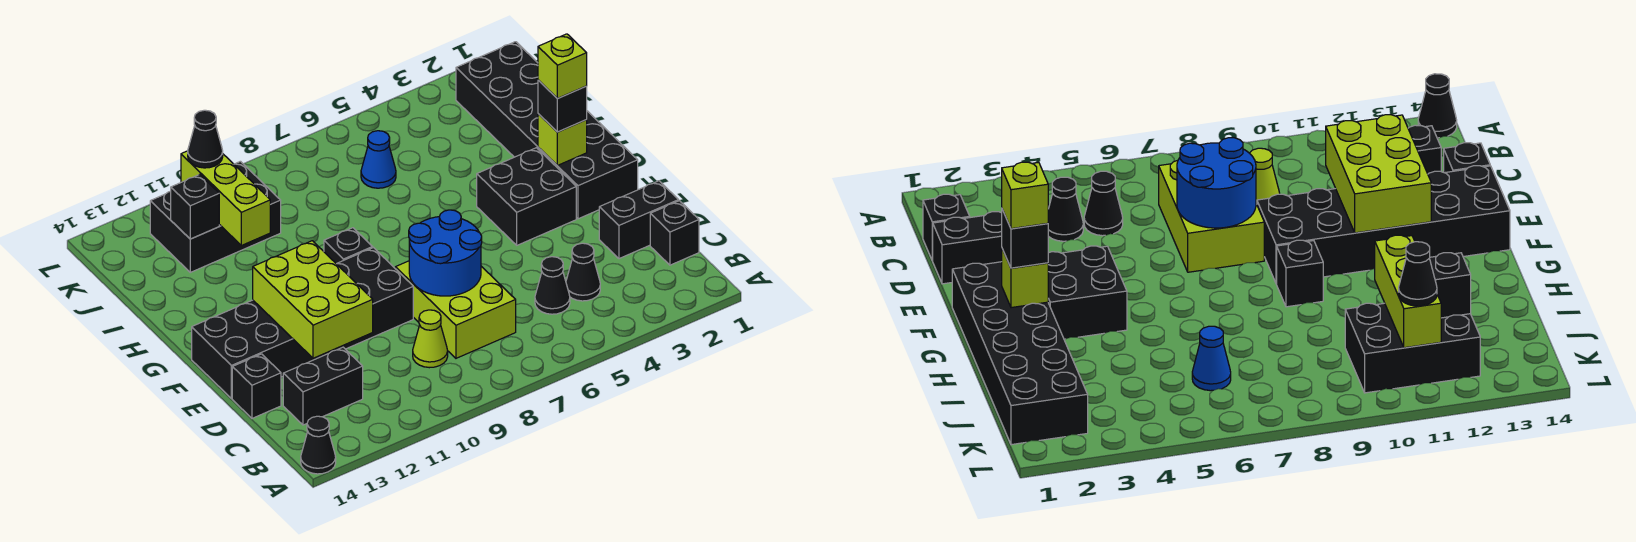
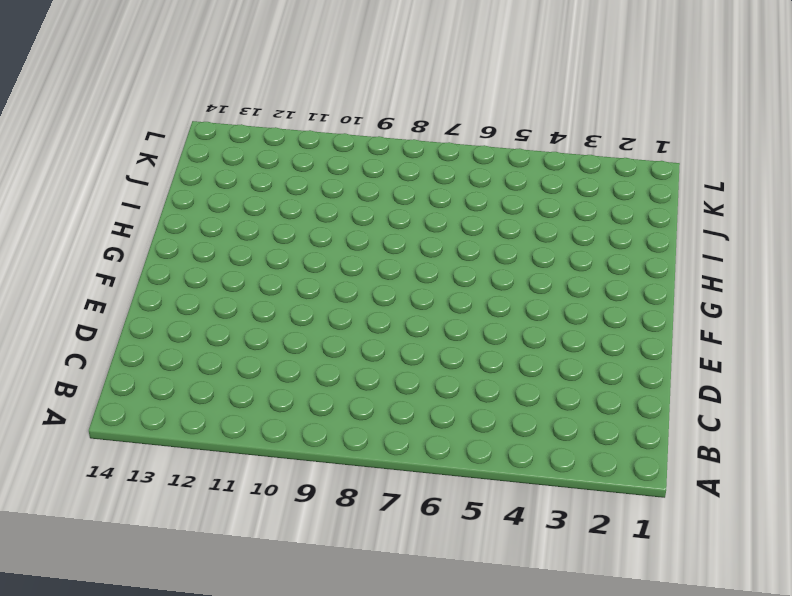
none -> black 1x1 cone [301,416,336,474]
none -> black 1x1 brick [650,201,699,265]
none -> black 1x1 cone [566,243,600,301]

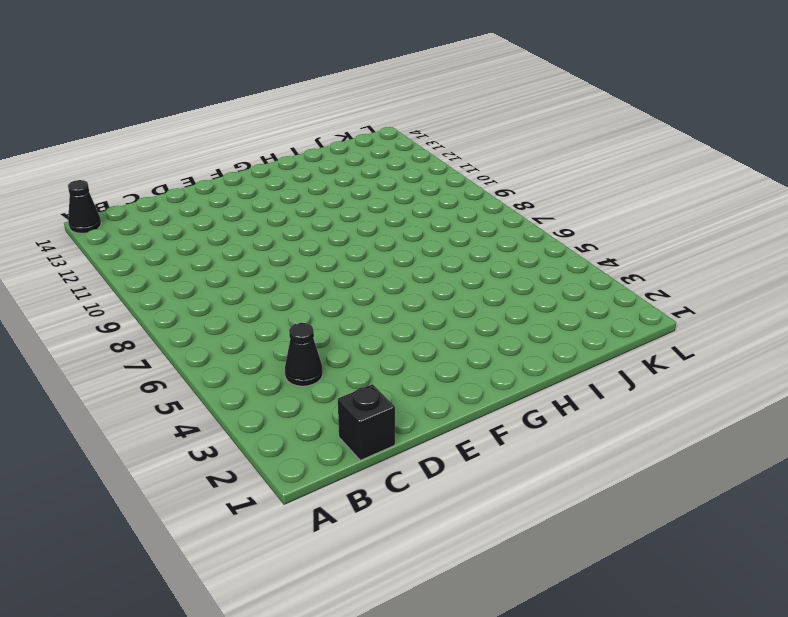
none -> black 1x1 cone [535,257,570,314]
none -> lime 2x3 brick [395,261,516,358]
none -> lime 1x1 cone [413,310,448,368]

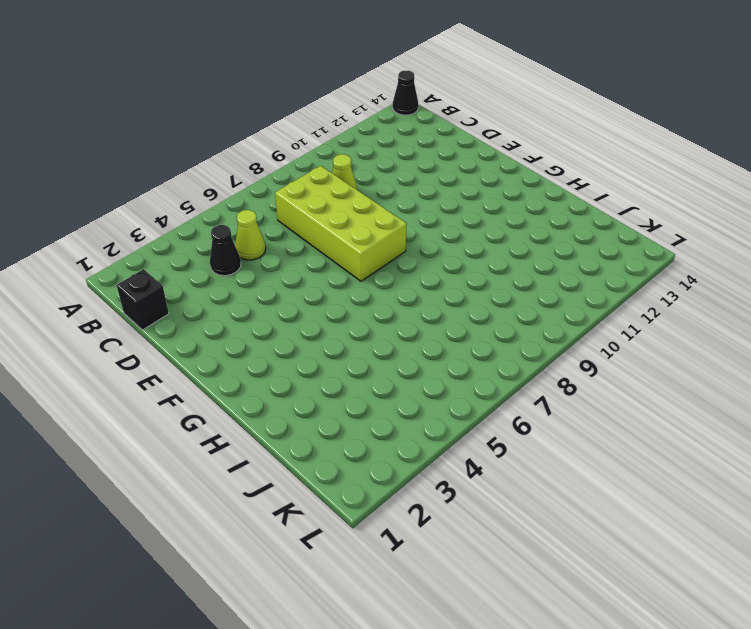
lime 1x1 cone [235,210,266,260] -> black 1x1 cone [535,257,570,314]
lime 2x4 brick [275,166,407,281] -> lime 2x3 brick [395,261,516,358]
none -> black 1x2 brick [283,347,363,425]
none -> black 1x2 brick [599,181,679,259]
none -> black 1x1 brick [232,354,281,418]

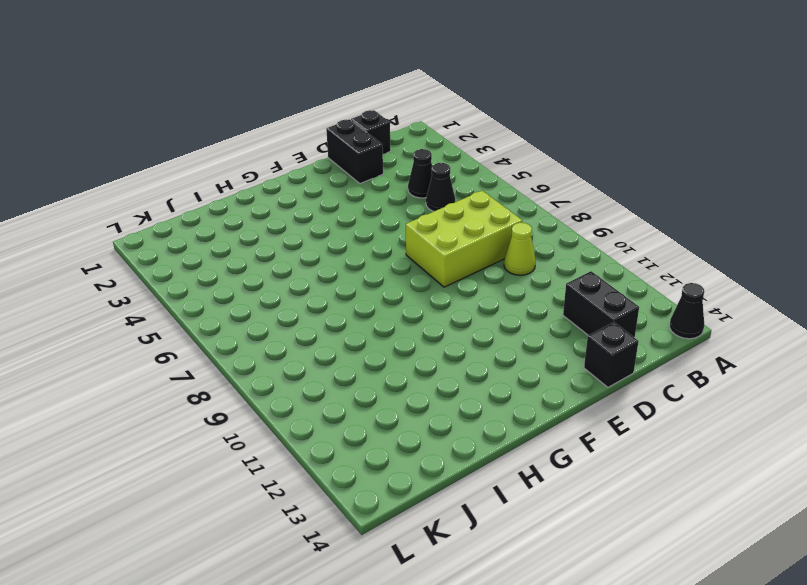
none -> black 2x6 brick [192,248,413,399]
none -> black 2x6 brick [456,42,638,219]
none -> black 2x2 brick [477,148,576,245]

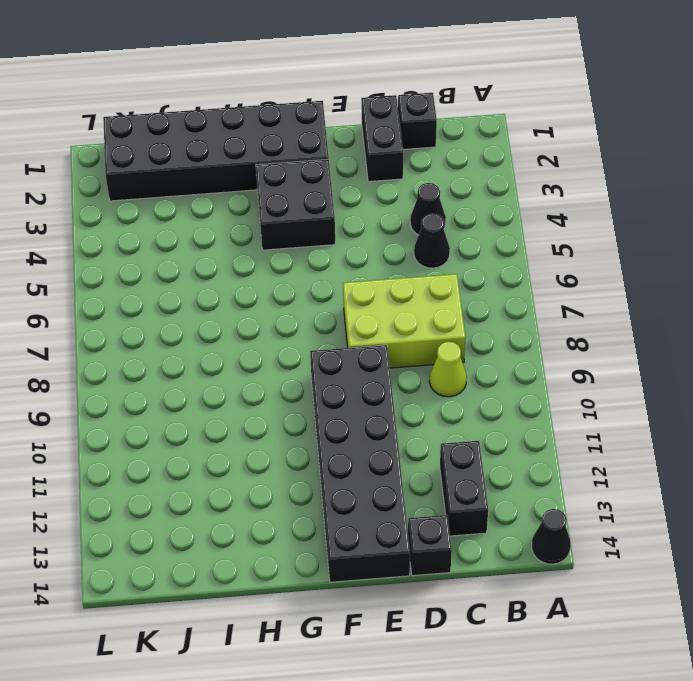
none -> black 1x1 brick [324,228,373,264]
none -> blue 1x1 cone [361,131,396,188]
none -> black 2x3 brick [150,161,281,272]

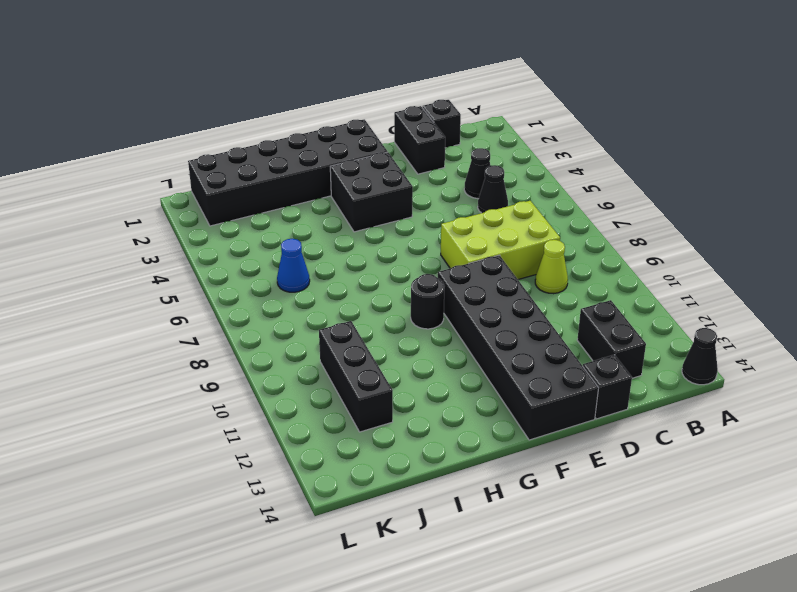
black 1x1 round brick [411,274,445,329] -> black 1x1 brick [324,228,373,264]
black 1x3 brick [319,321,393,432] -> black 2x3 brick [150,161,281,272]
none -> blue 2x2 round brick [409,210,482,296]
none -> lime 2x3 brick [253,241,373,358]
none -> lime 1x1 brick [538,114,587,165]

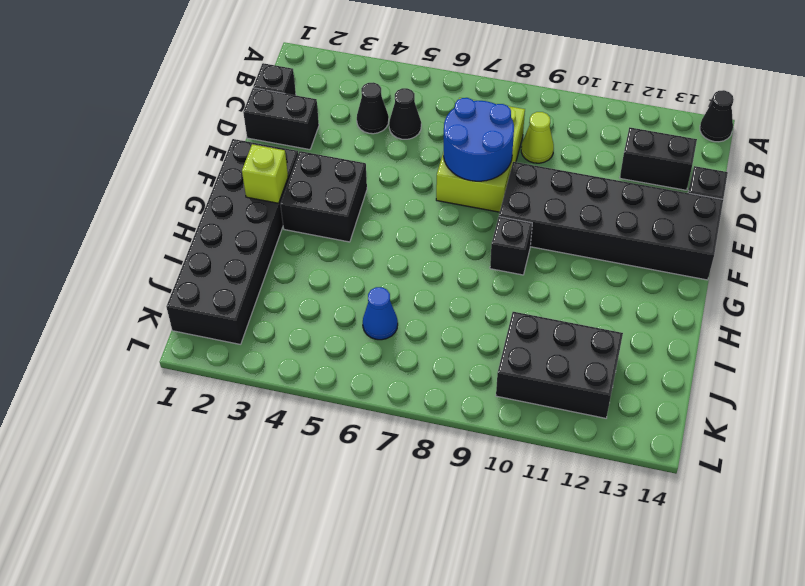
none -> lime 2x3 brick [253,241,373,358]
none -> lime 1x3 brick [181,151,270,245]
none -> black 1x1 brick [171,174,219,239]

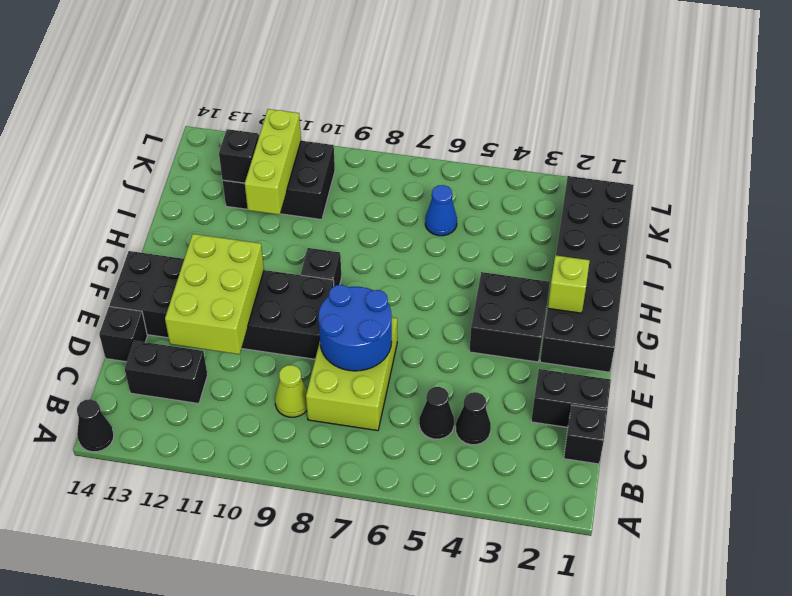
none -> black 1x1 brick [538,80,587,132]
none -> black 1x1 cone [188,110,223,168]
none -> lime 1x1 brick [538,34,587,99]

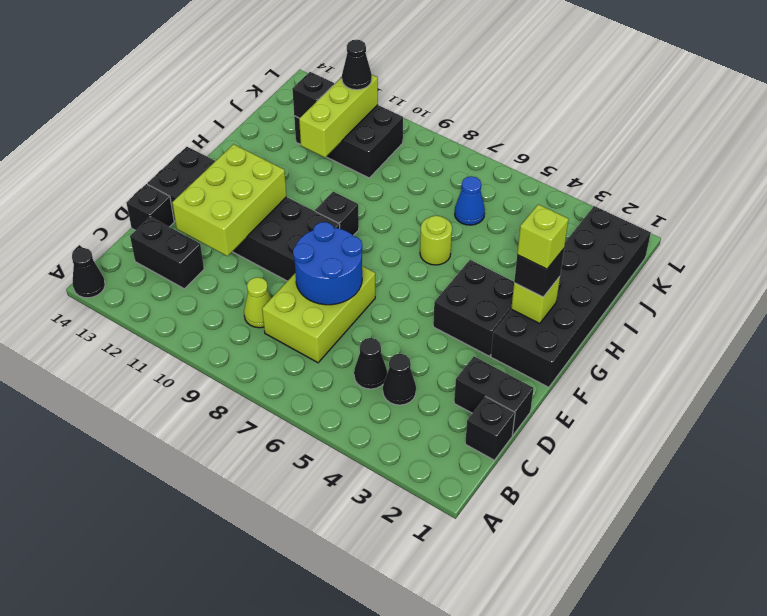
lime 1x1 round brick [420,216,452,265] -> none

